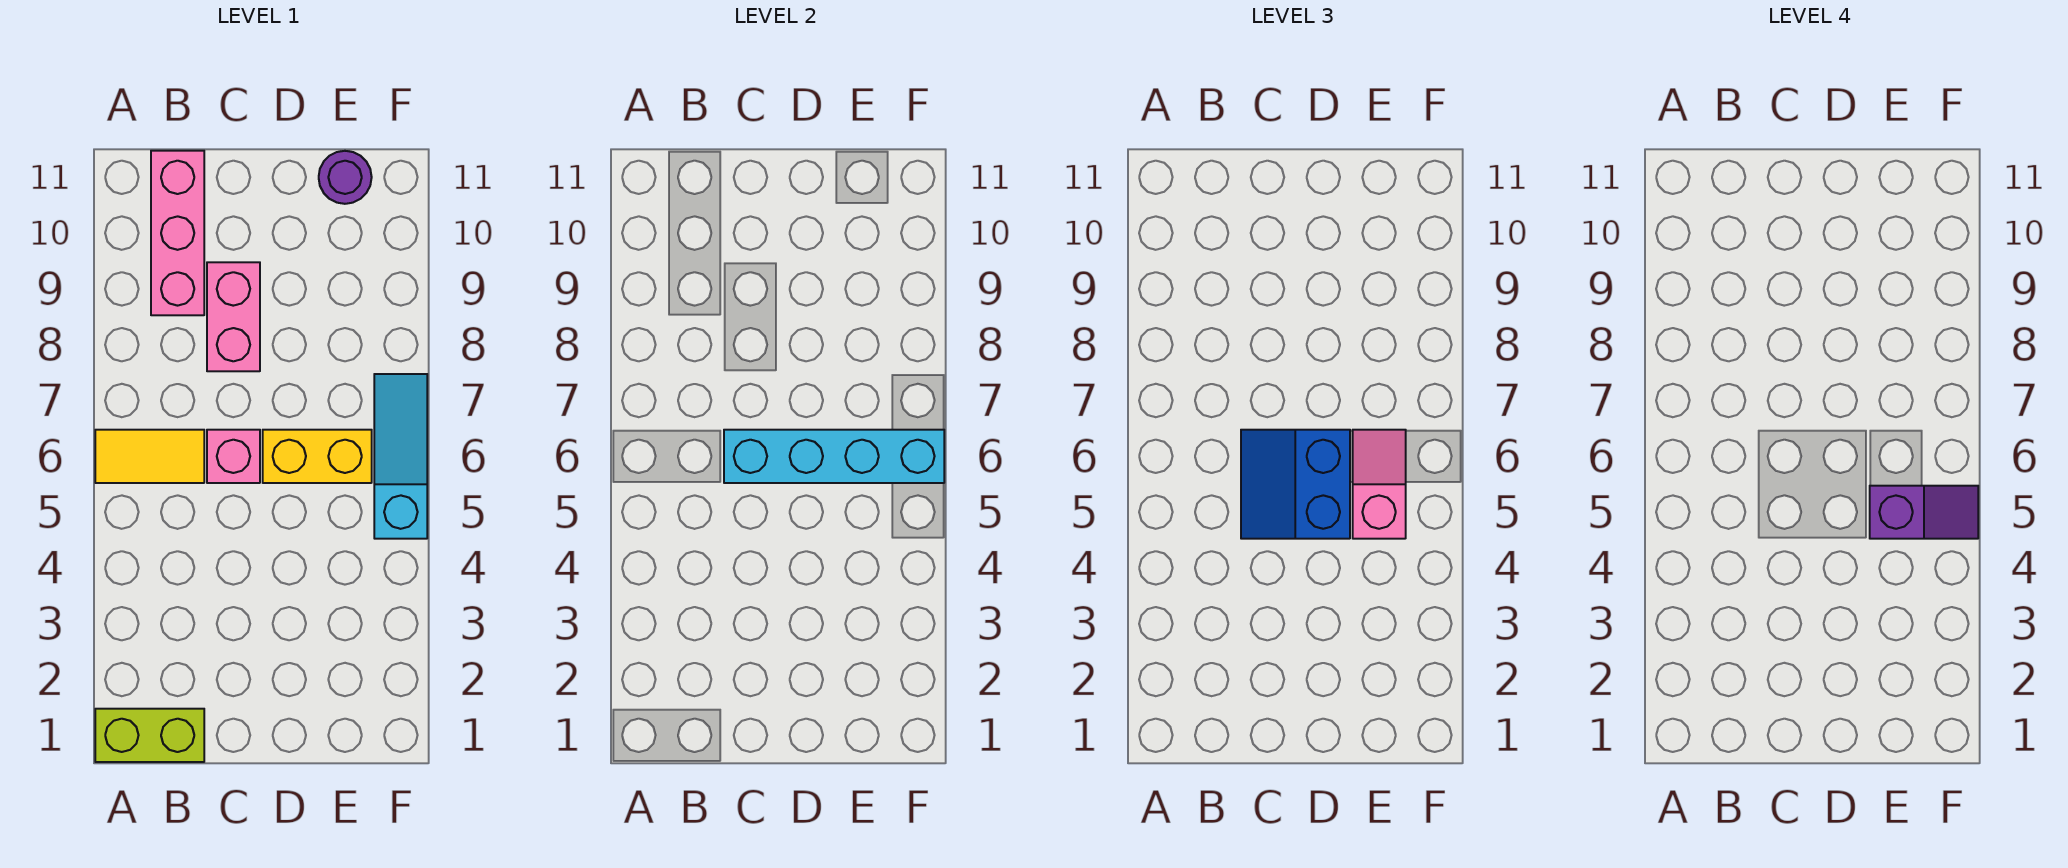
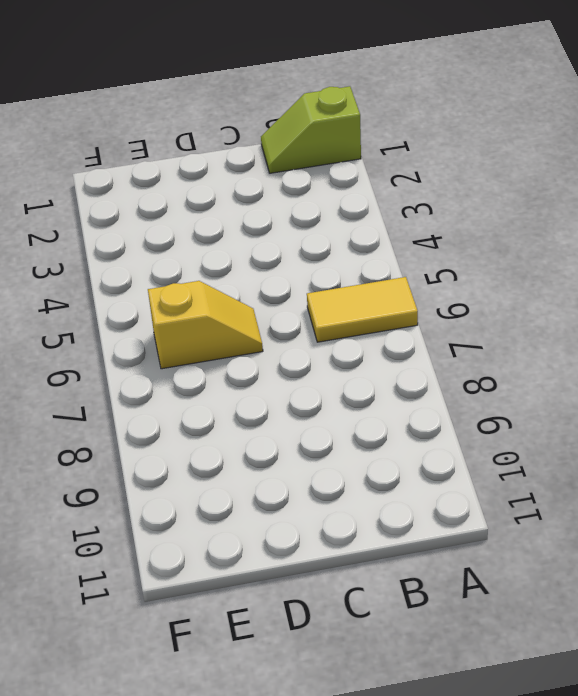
lime 1x2 slope [261,86,361,173] -> lime 1x2 brick [95,709,204,762]
yellow 1x2 slope [148,281,263,369] -> yellow 1x2 brick [263,430,372,483]
none -> pink 1x3 brick [151,151,204,315]
none -> pink 1x1 brick [207,430,260,483]
none -> pink 1x2 brick [207,262,260,371]

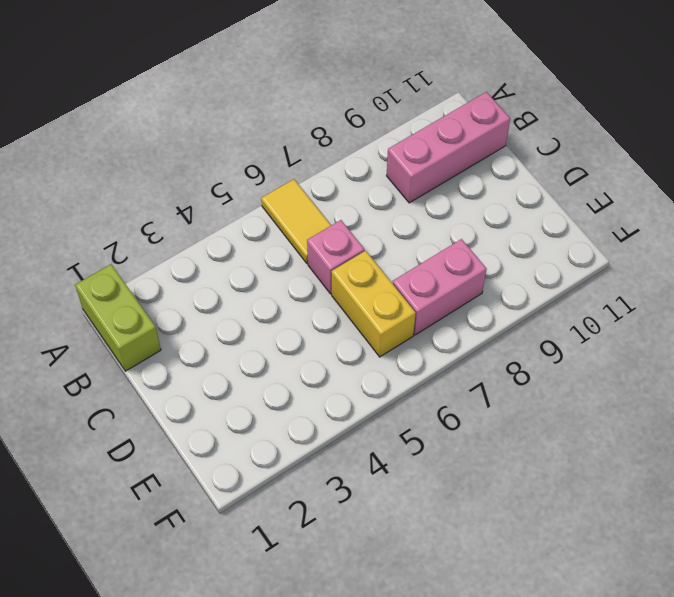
pink 1x2 brick [393,239,486,335] -> pink 1x2 brick moved to [207,262,260,371]
none -> purple 1x1 round brick [319,151,372,204]
none -> cyan 1x3 slope [374,374,427,539]
none -> cyan 1x4 brick [724,430,944,483]

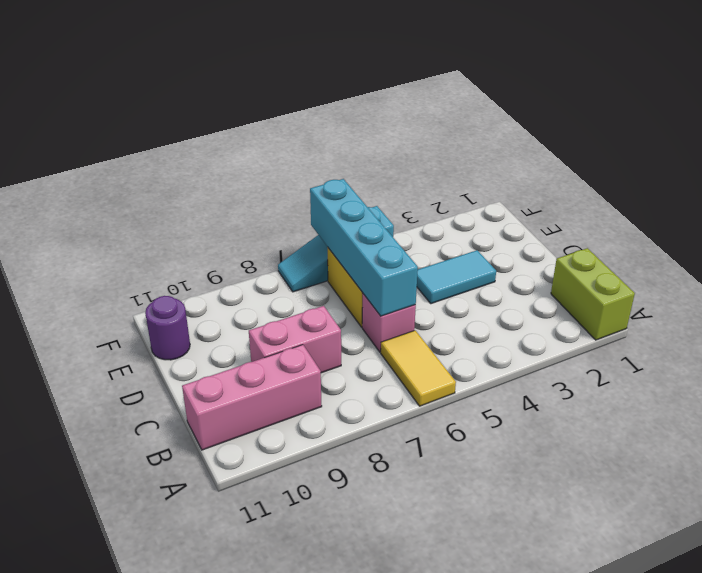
cyan 1x2 tile [417,250,496,304] -> none
none -> blue 2x2 slope [1241,430,1350,539]
none -> pink 1x2 slope [1353,430,1406,539]
none -> purple 1x2 slope [1870,486,1978,539]

